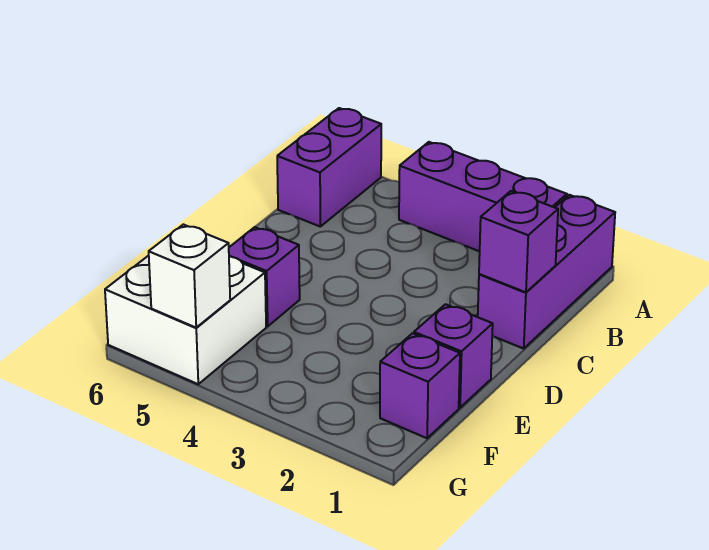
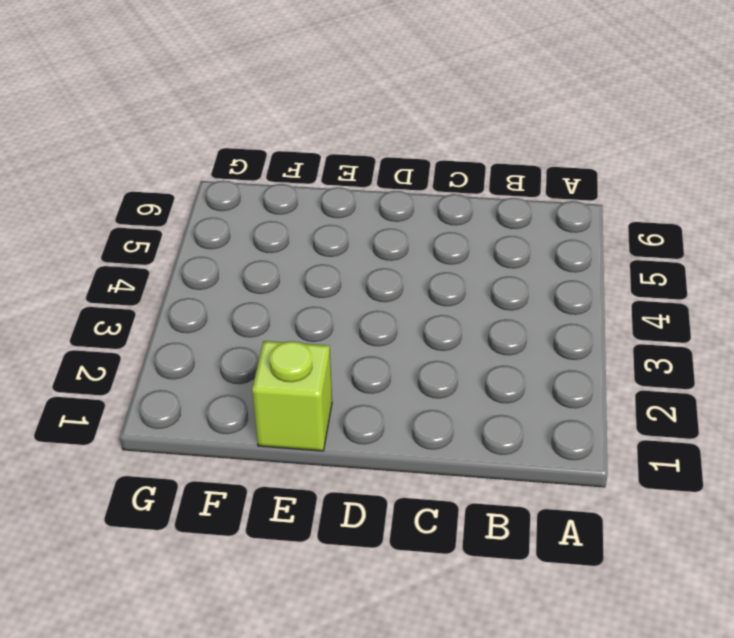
lime 1x1 brick [252,341,332,451] -> purple 1x1 brick [414,304,493,408]
none -> purple 1x3 brick [478,195,615,349]
none -> purple 1x3 brick [399,142,567,251]

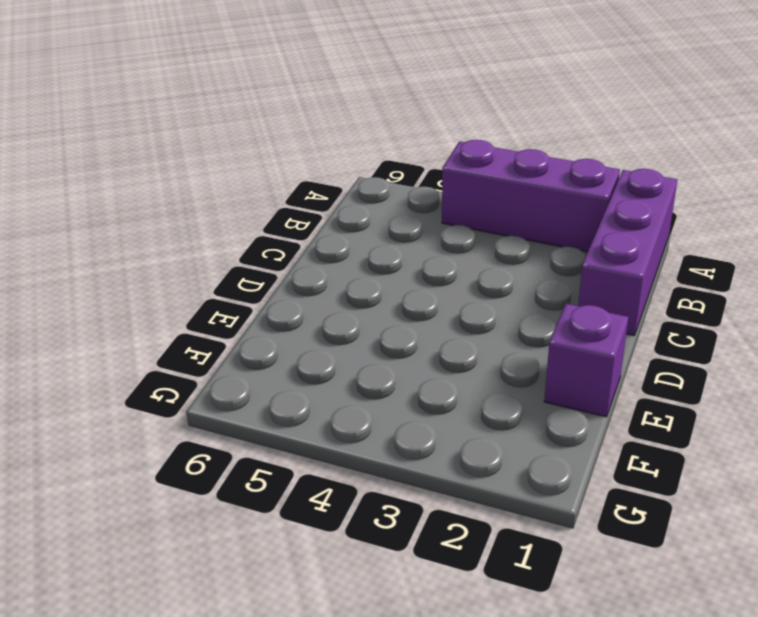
none -> purple 1x2 brick [277,108,381,226]
none -> purple 1x1 brick [229,227,300,326]

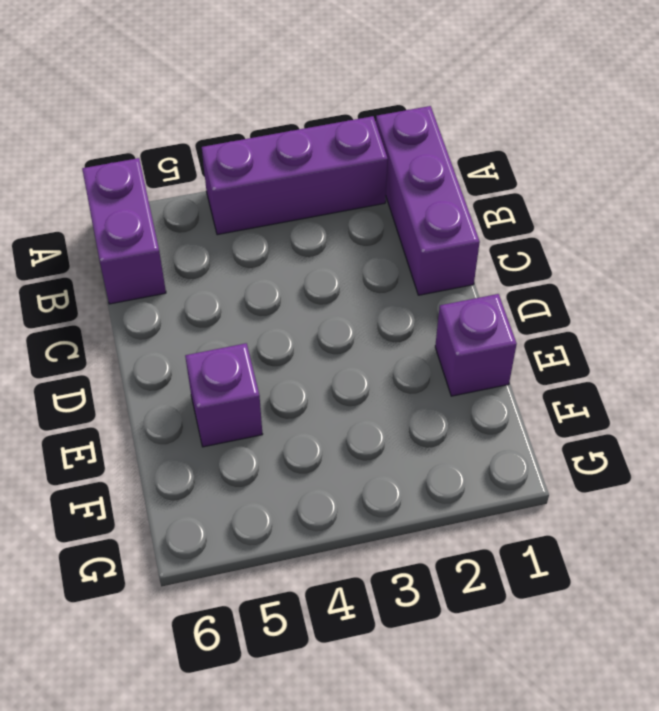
none -> purple 1x1 brick [380,333,460,438]
none -> white 2x2 brick [105,256,266,384]

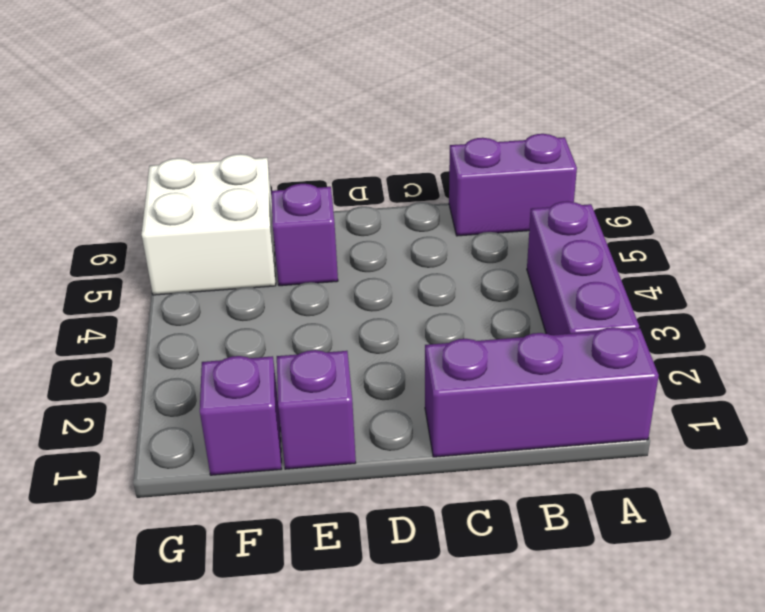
none -> purple 1x1 brick [479,191,558,292]
none -> white 1x1 brick [149,224,230,328]

